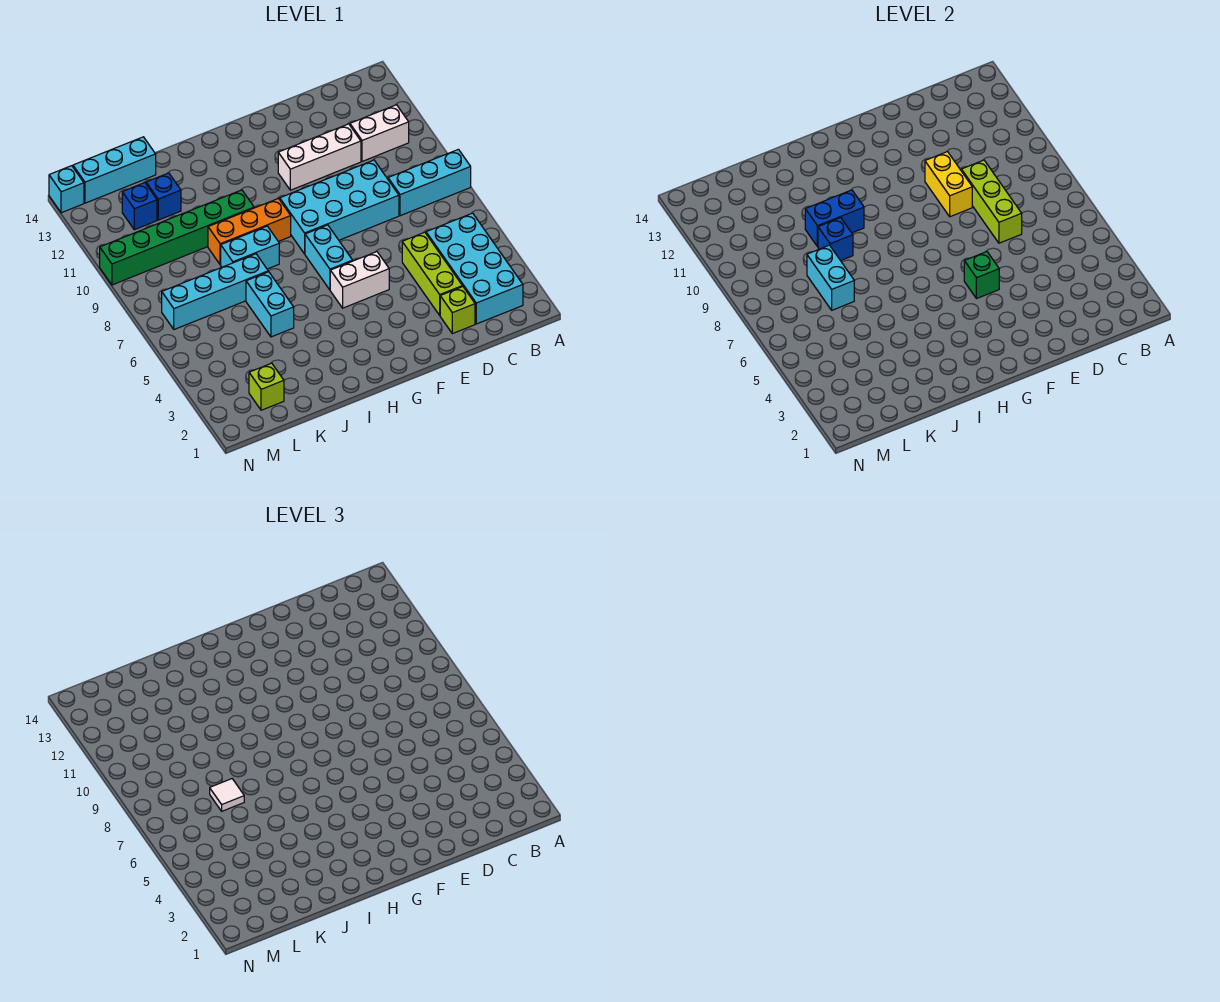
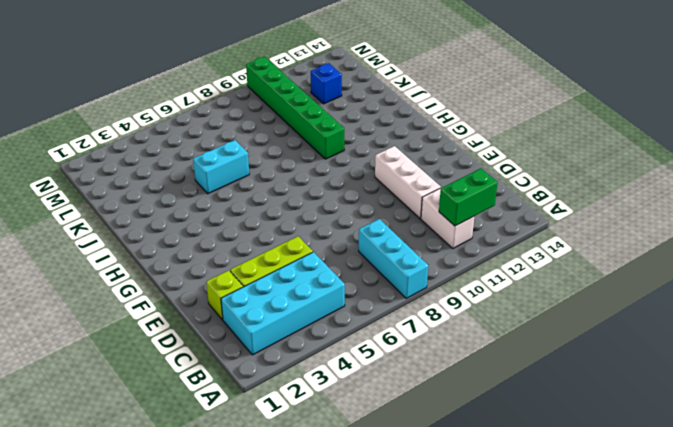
green 1x2 brick [439,169,498,226] -> none
none -> cyan 2x4 brick [280,160,399,254]
none -> white 1x2 brick [330,252,389,308]
none -> cyan 1x2 brick [305,225,353,290]

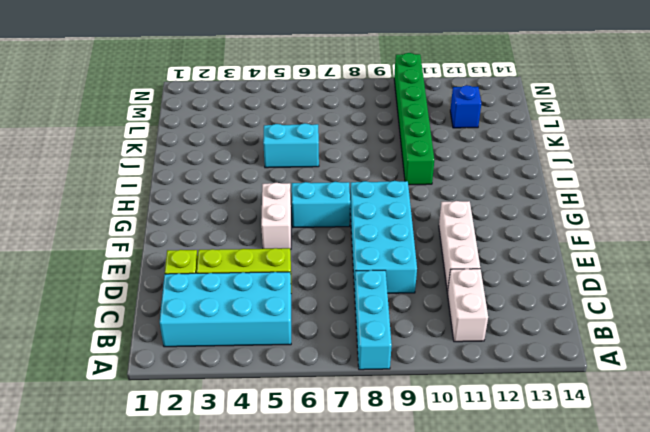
none -> orange 1x3 brick [208,199,291,265]
none -> cyan 1x2 brick [221,226,279,269]
none -> cyan 1x4 brick [162,254,268,330]

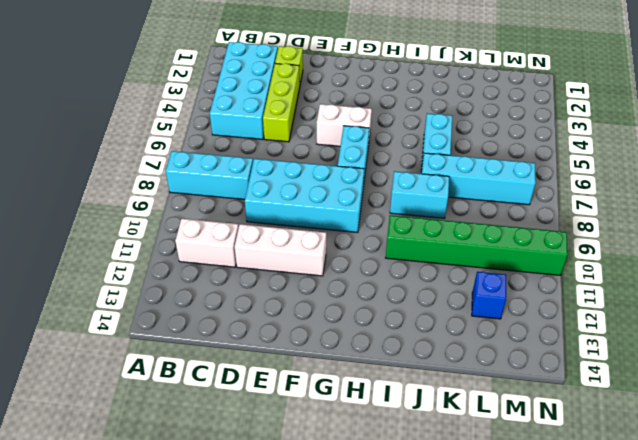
none -> orange 1x3 brick [208,199,291,265]
none -> blue 1x1 brick [146,173,181,220]
none -> cyan 1x3 brick [73,137,156,203]

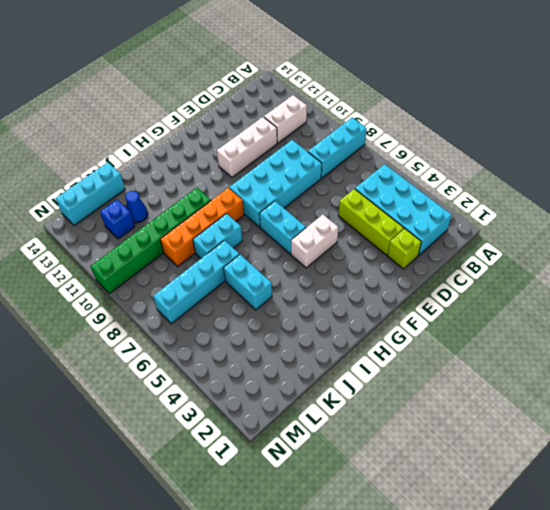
orange 1x4 brick [160,188,244,266] -> orange 1x3 brick [208,199,291,265]
blue 1x1 cone [125,191,148,223] -> blue 1x1 brick [146,173,181,220]
none -> lime 1x1 brick [249,363,284,410]
none -> cyan 1x1 brick [49,166,84,213]
none -> lime 1x3 brick [961,160,1022,243]

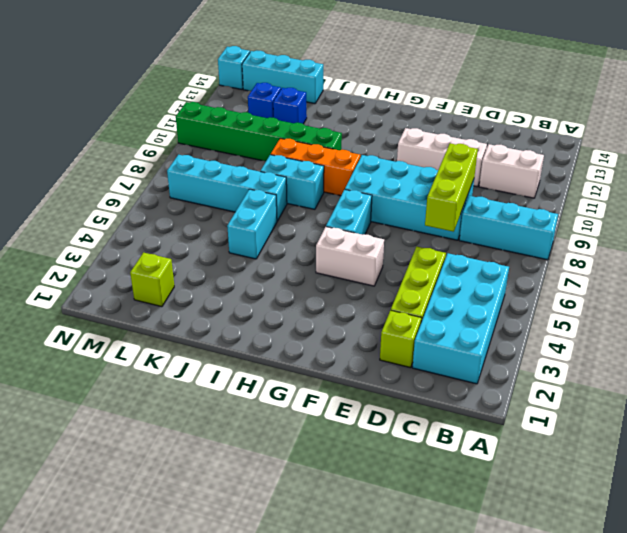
none -> yellow 1x2 brick [925,152,972,217]
none -> green 1x1 brick [964,252,999,299]
none -> blue 1x2 brick [805,190,864,247]

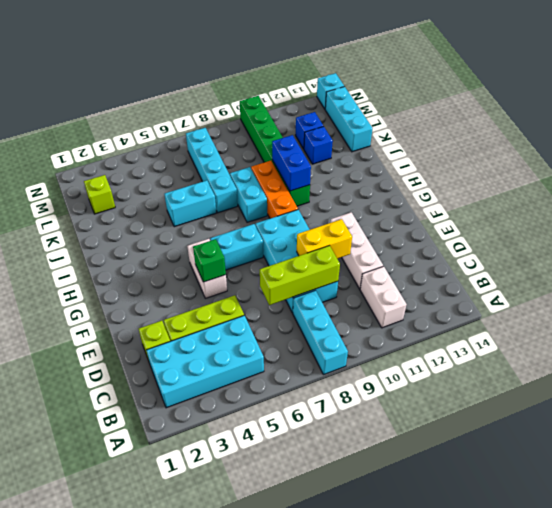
none -> blue 1x1 brick [818,218,853,261]
none -> cyan 1x2 brick [807,245,854,310]
none -> white 1x1 tile [210,779,244,811]

